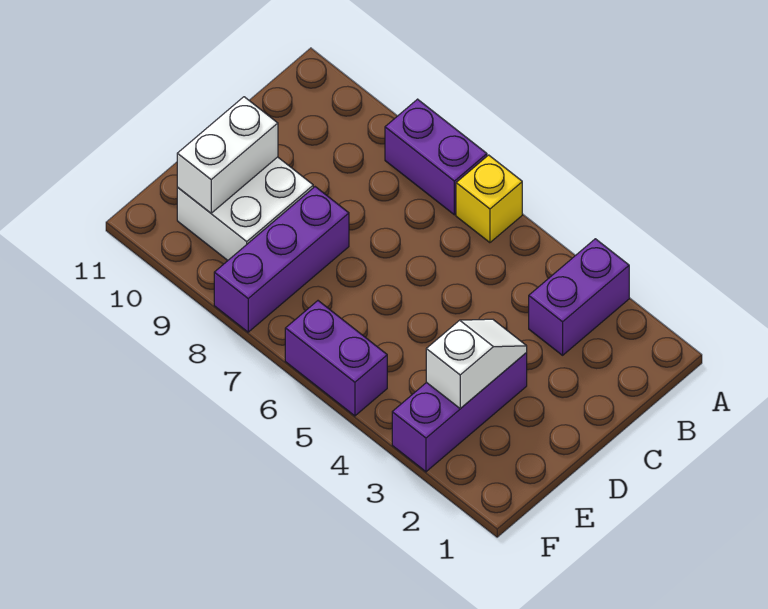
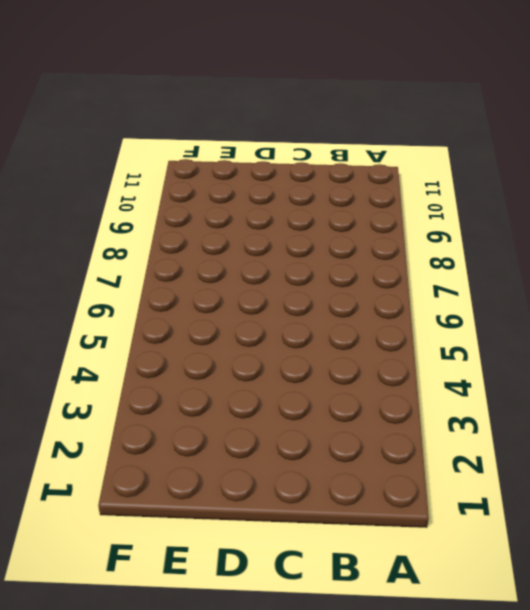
none -> purple 1x2 brick [529,239,629,355]
none -> yellow 1x1 brick [456,155,522,243]

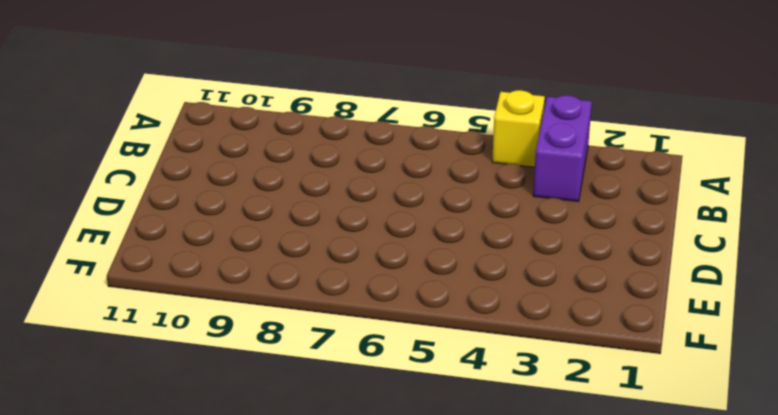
yellow 1x1 brick [492,90,545,167] -> yellow 1x1 brick moved to [456,155,522,243]
none -> purple 1x2 brick [385,99,487,215]
none -> purple 1x3 brick [392,353,527,472]

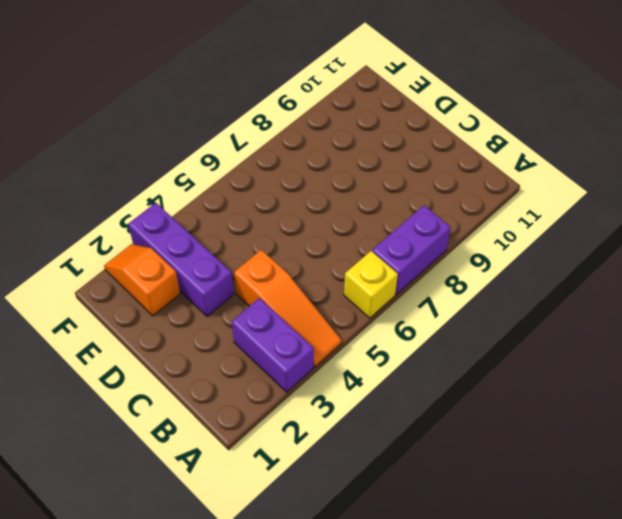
orange 1x3 slope [234,250,342,367] -> none
orange 1x2 slope [104,244,180,316] -> none
none -> purple 1x3 brick [214,187,349,332]
none -> white 2x2 brick [177,157,313,260]

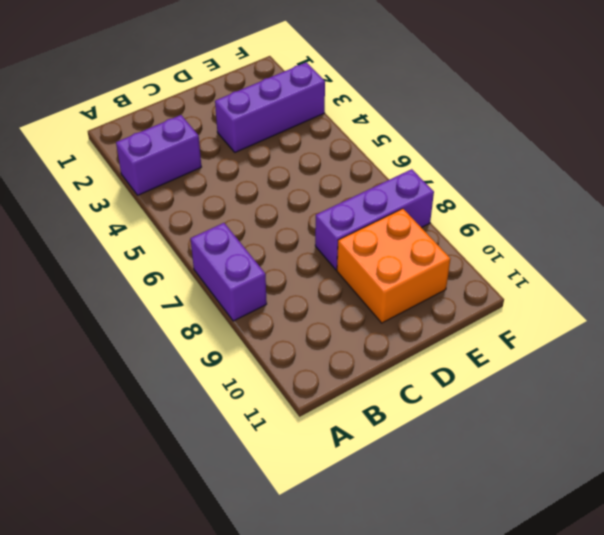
orange 2x2 brick [337,209,450,323] -> white 2x2 brick [177,157,313,260]
none -> yellow 1x1 brick [456,155,522,243]
none -> purple 1x2 brick [285,301,387,416]

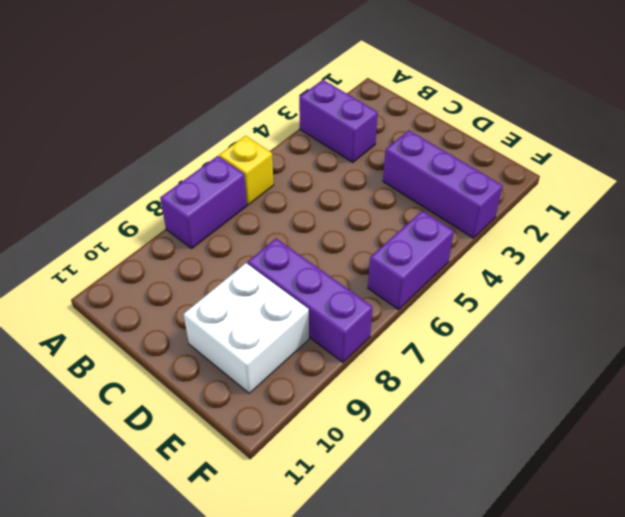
none -> white 1x2 slope [426,319,527,409]
none -> white 1x2 brick [177,97,278,213]

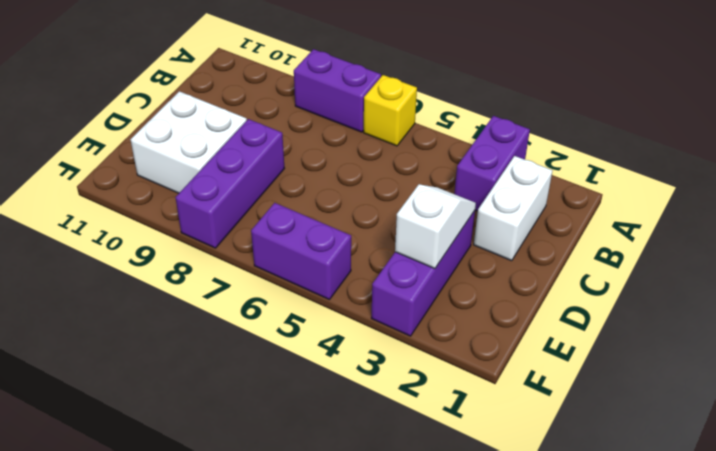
white 1x2 brick [474,156,553,261] -> white 1x2 brick moved to [177,97,278,213]

